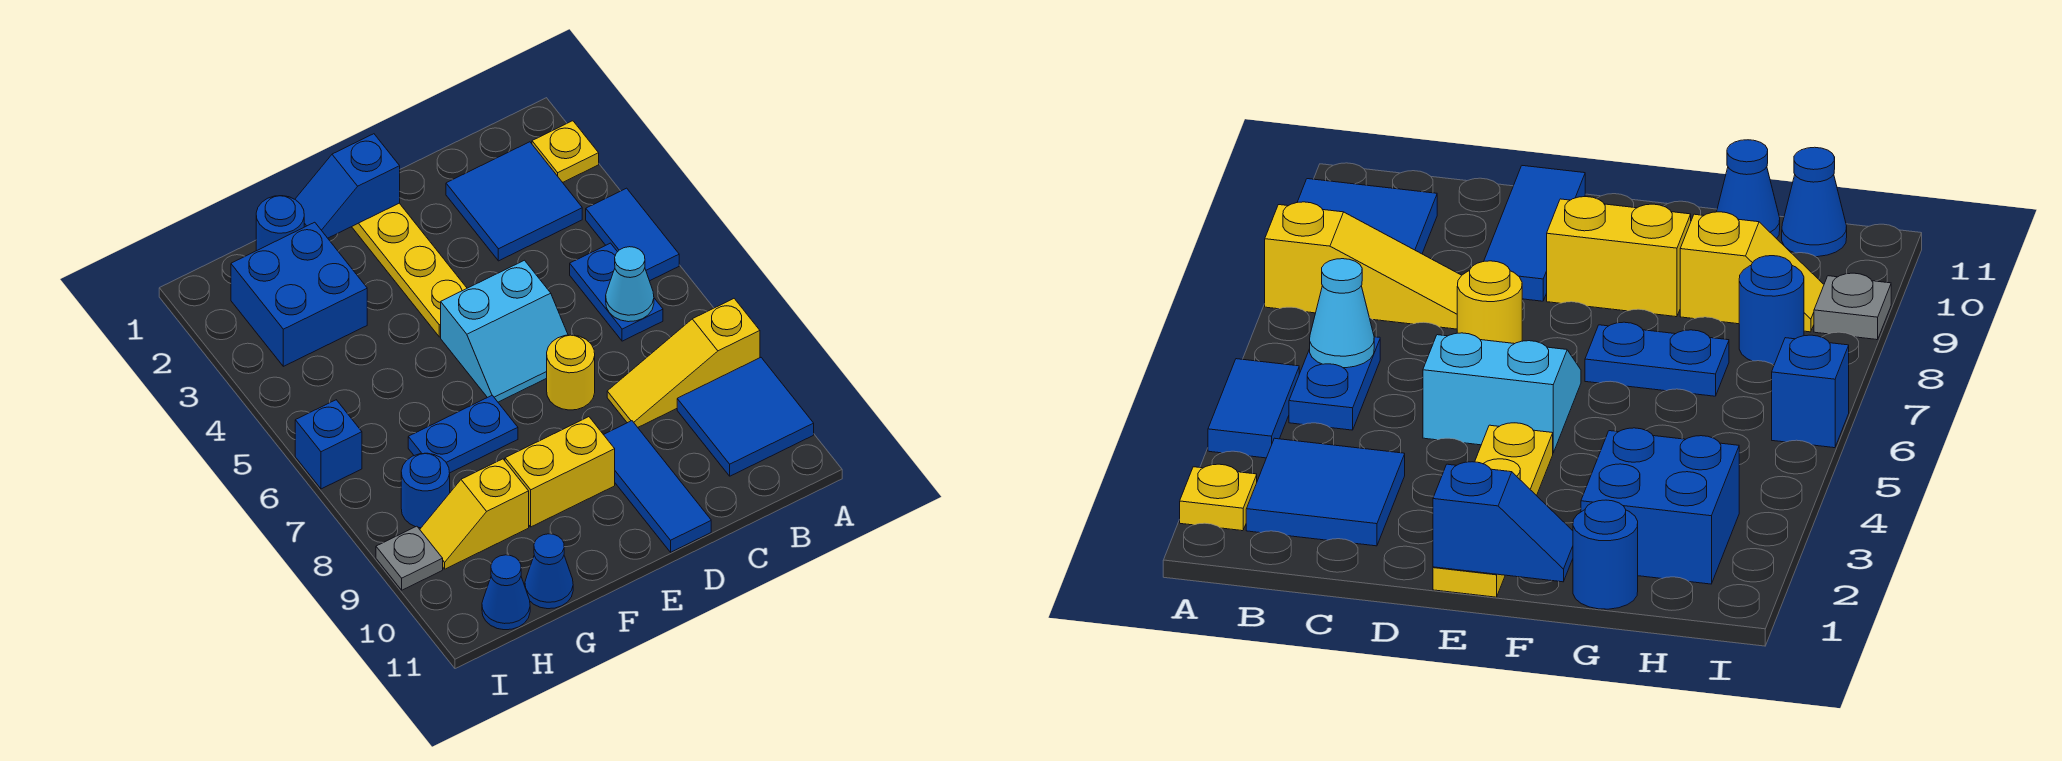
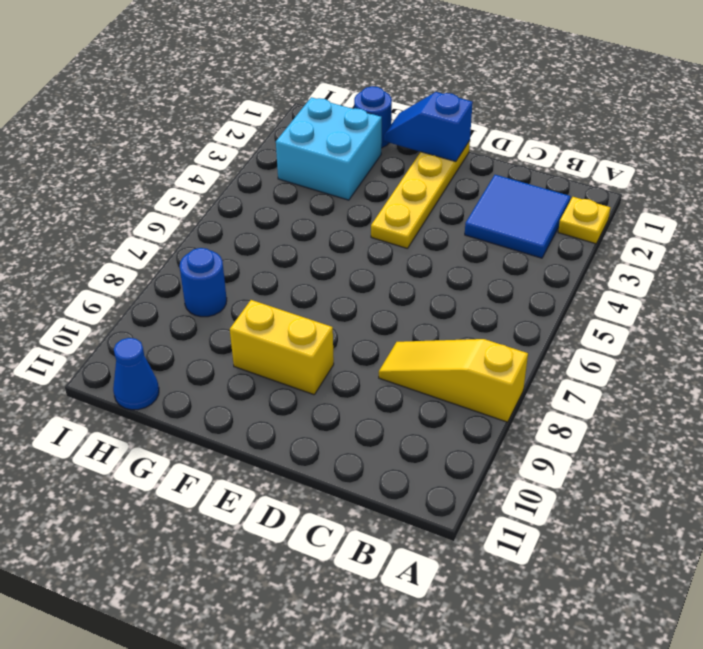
cyan 2x2 brick [276,97,382,200] -> blue 2x2 brick [231,222,367,366]
none -> blue 1x2 tile [586,188,679,281]
none -> blue 2x2 tile [677,358,814,476]
none -> blue 1x2 plate [570,243,663,341]

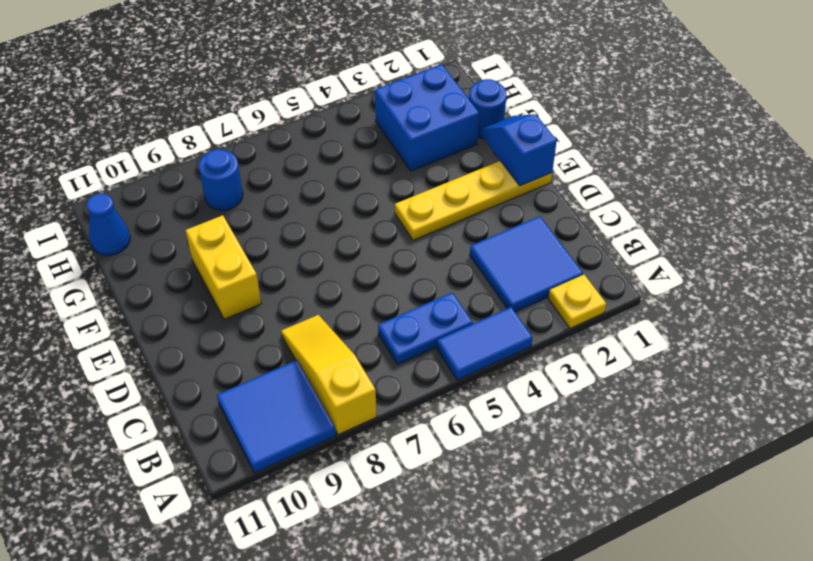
none -> cyan 2x2 slope [441,260,568,402]
none -> yellow 1x1 round brick [547,335,595,410]
none -> blue 1x3 tile [604,421,711,552]

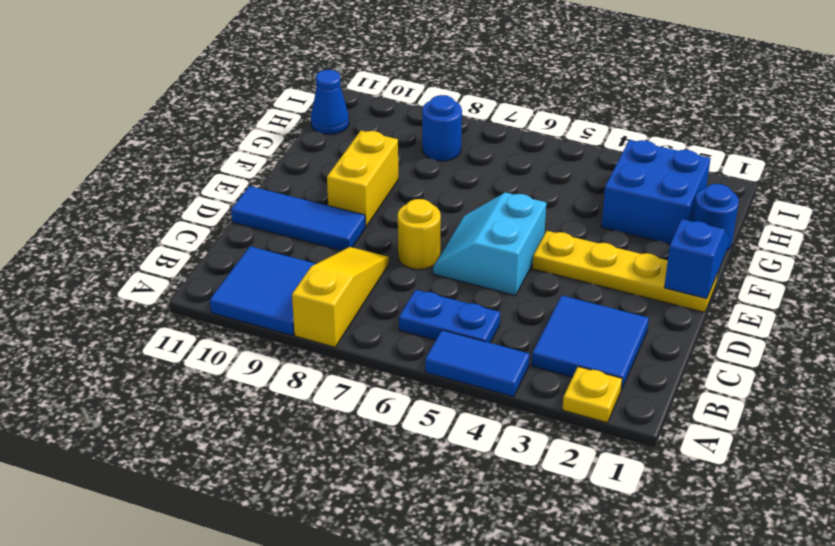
none -> blue 1x2 plate [408,395,518,473]
none -> yellow 1x2 slope [420,459,529,569]
none -> blue 1x1 cone [525,534,573,609]

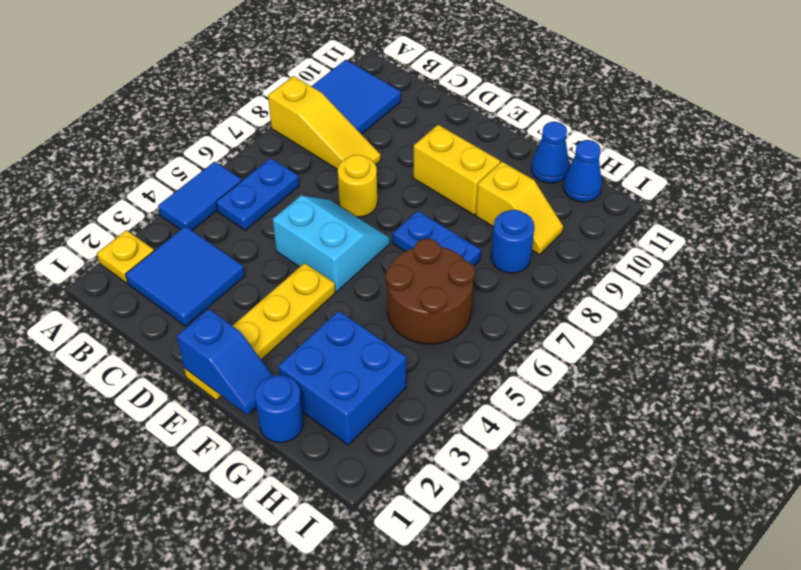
brown 2x2 round brick [386,239,475,344] -> none
none -> blue 1x3 tile [604,421,711,552]
none -> blue 1x1 brick [295,400,362,489]
none -> grey 1x1 plate [376,526,443,590]

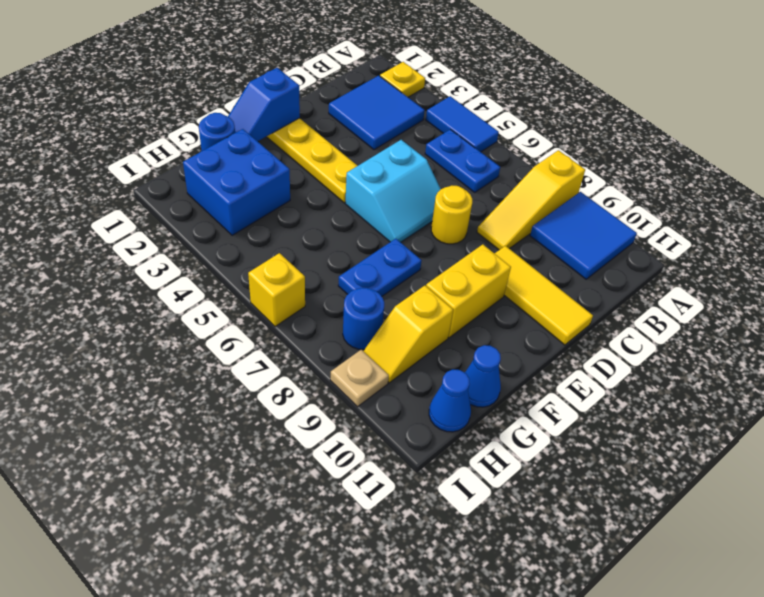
yellow 1x3 tile [494,246,593,345] -> blue 1x3 tile [604,421,711,552]
yellow 1x1 brick [248,253,305,327] -> blue 1x1 brick [295,400,362,489]
tan 1x1 plate [330,350,389,407] -> grey 1x1 plate [376,526,443,590]
none -> cyan 1x1 cone [606,247,654,322]

